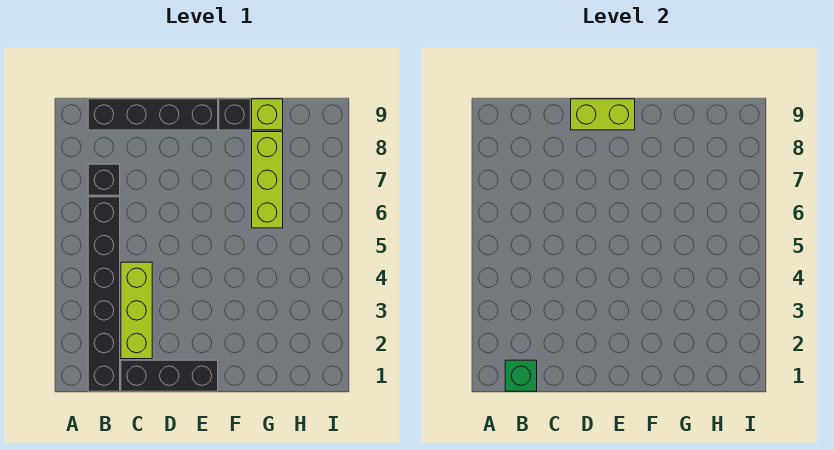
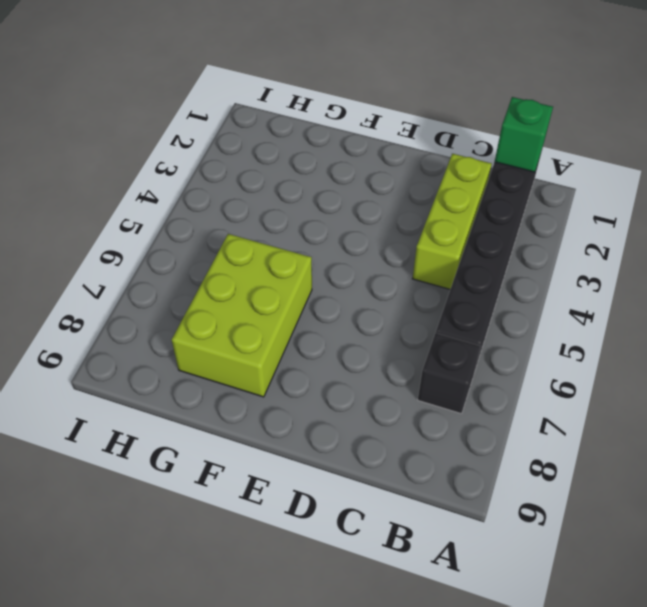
lime 2x3 brick [172,234,312,397] -> lime 1x3 brick [252,132,283,228]
none -> black 1x4 brick [88,99,218,130]
none -> black 1x3 brick [121,360,218,391]

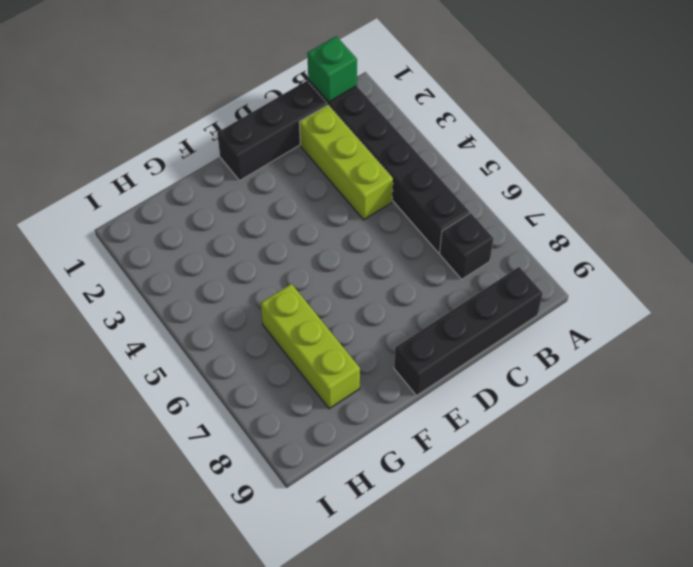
none -> black 1x1 brick [219,99,250,130]
none -> lime 1x1 brick [252,99,283,130]

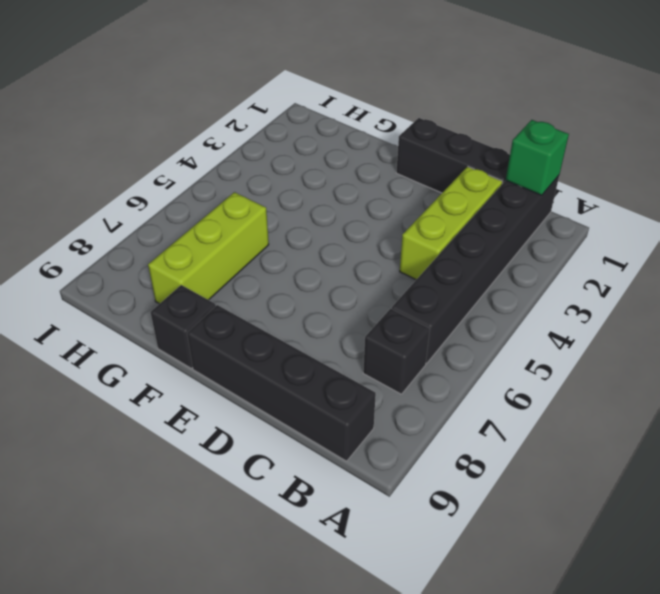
none -> lime 1x1 brick [252,99,283,130]
none -> lime 1x2 brick [571,99,635,130]

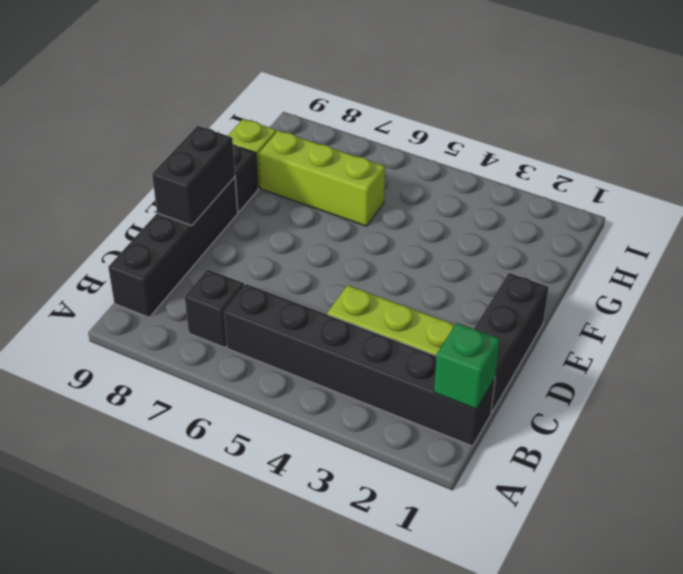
black 1x2 brick [152,126,235,226] -> lime 1x2 brick [571,99,635,130]

